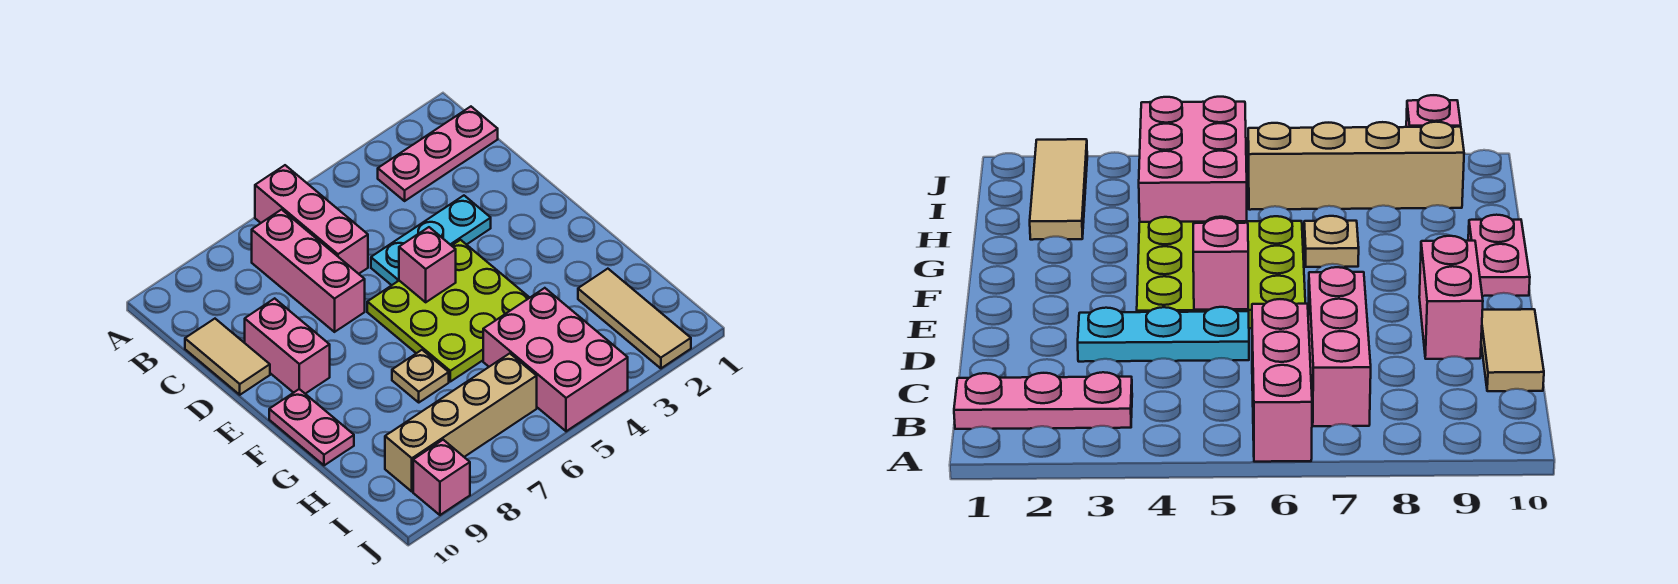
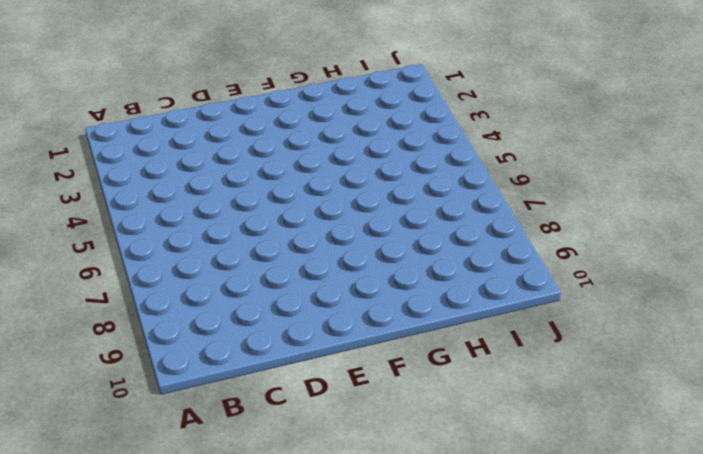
none -> pink 1x3 brick [255,165,368,274]
none -> pink 1x3 plate [378,107,498,201]
none -> pink 1x3 brick [252,210,365,332]

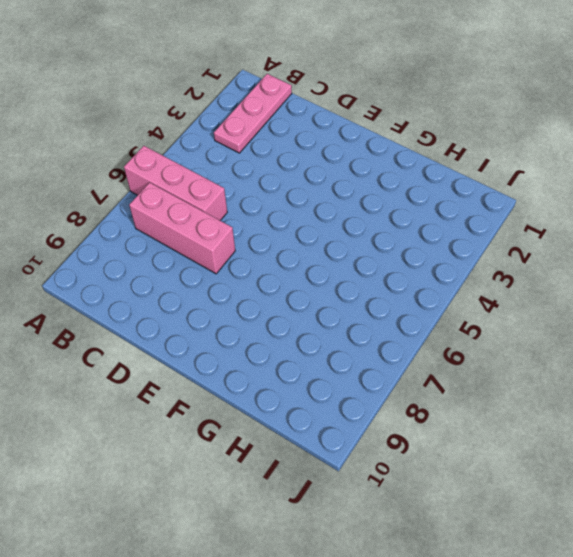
none -> tan 1x2 tile [185,319,270,395]
none -> cyan 1x3 plate [371,196,491,285]
none -> pink 1x2 brick [245,298,330,394]

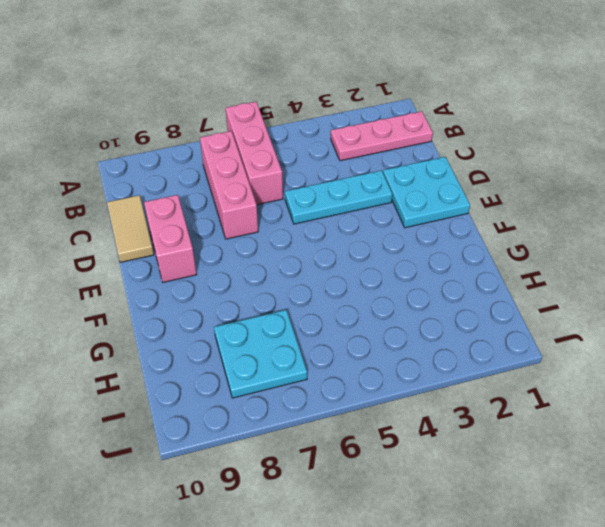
cyan 2x2 plate [383,157,470,228] -> none
cyan 2x2 plate [214,310,307,398] -> tan 1x4 brick [385,353,537,491]
none -> lime 3x3 plate [367,240,530,382]
none -> pink 1x2 plate [269,389,354,465]
none -> tan 1x1 plate [392,350,449,402]

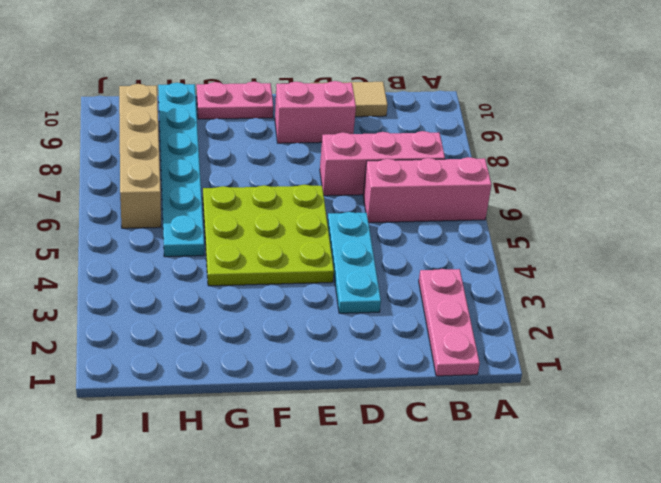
cyan 1x6 plate [158,83,204,257] -> pink 2x3 brick [483,288,628,431]
none -> tan 1x1 plate [392,350,449,402]
none -> tan 1x3 tile [578,269,691,368]
none -> pink 1x1 brick [413,440,470,515]

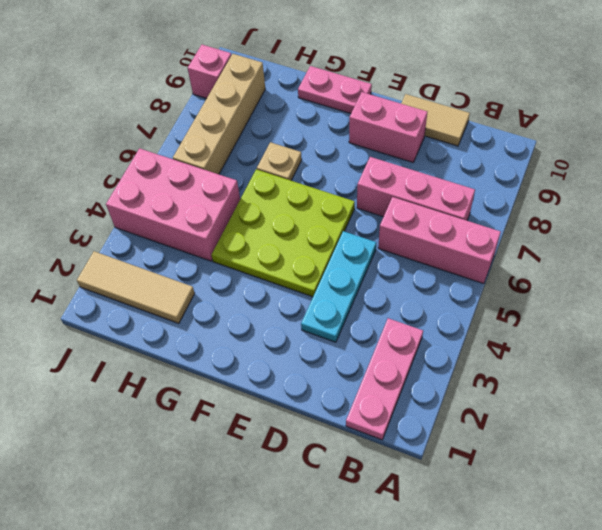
none -> pink 1x1 brick [399,227,456,302]

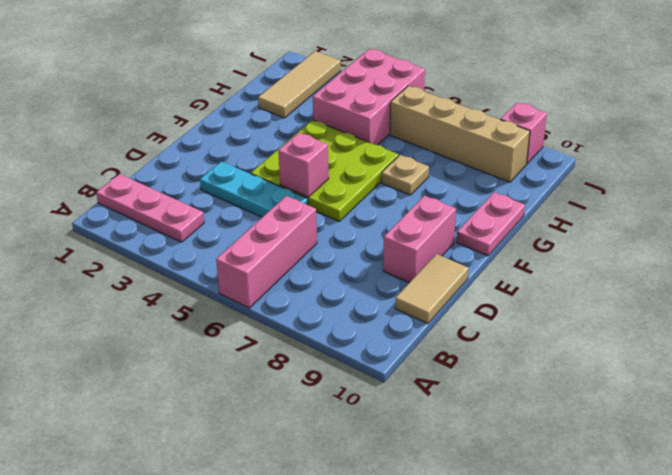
none -> pink 1x3 brick [252,210,365,332]

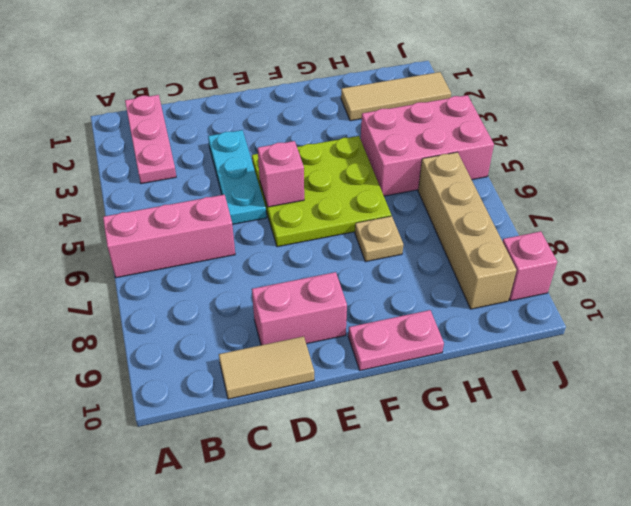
none -> pink 1x3 brick [252,210,365,332]

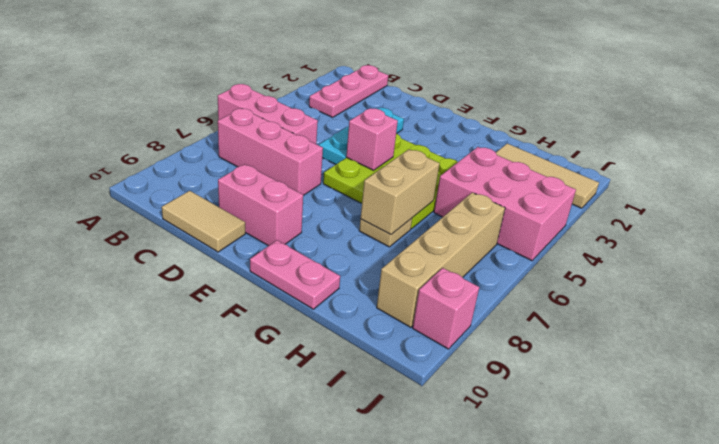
tan 1x2 brick [361,149,440,235] -> none

